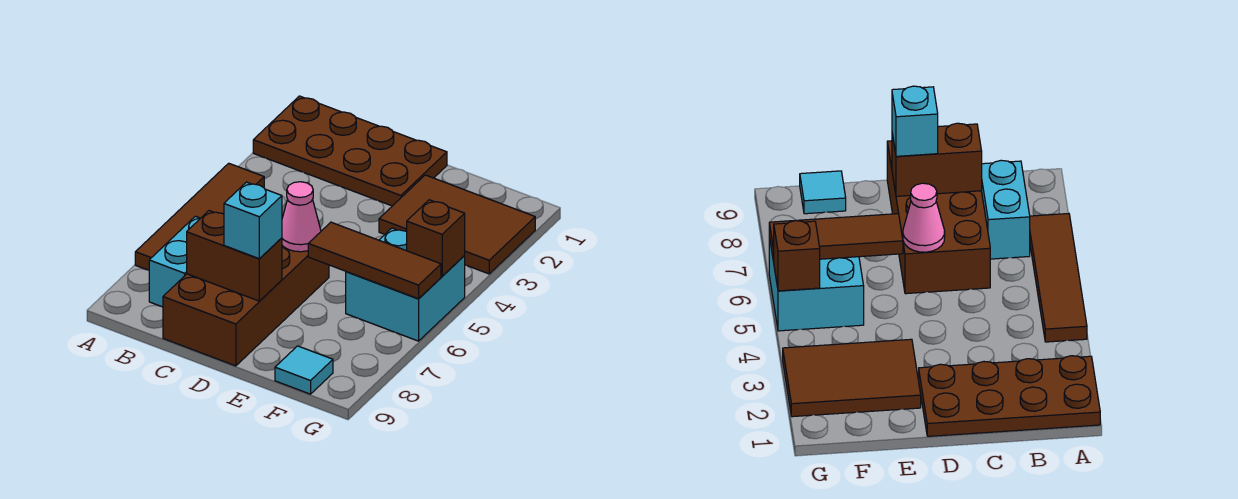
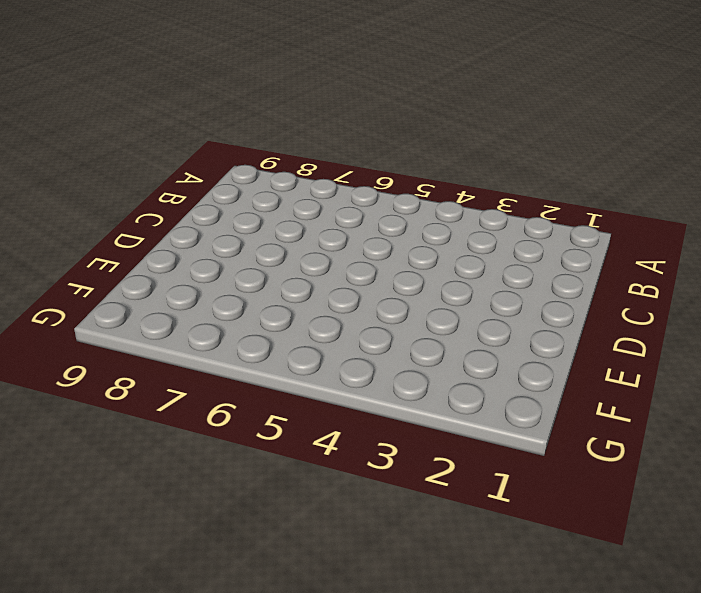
none -> brown 2x4 plate [253,96,447,206]
none -> brown 1x4 tile [135,163,264,270]
none -> cyan 1x2 brick [149,216,200,307]

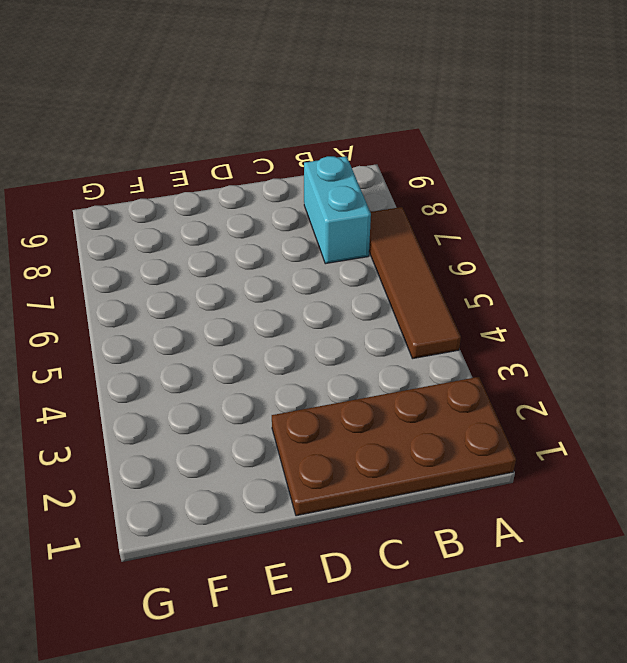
none -> brown 2x4 brick [163,246,329,366]
none -> brown 2x3 tile [379,175,535,274]
none -> cyan 2x2 brick [346,228,465,341]

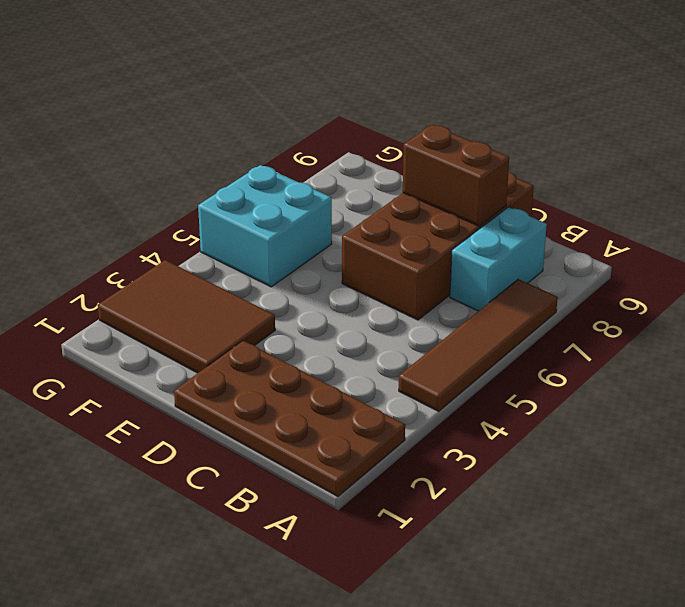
none -> cyan 1x1 tile [275,346,333,394]
none -> pink 1x1 cone [282,182,321,252]
none -> brown 1x3 tile [308,222,441,299]

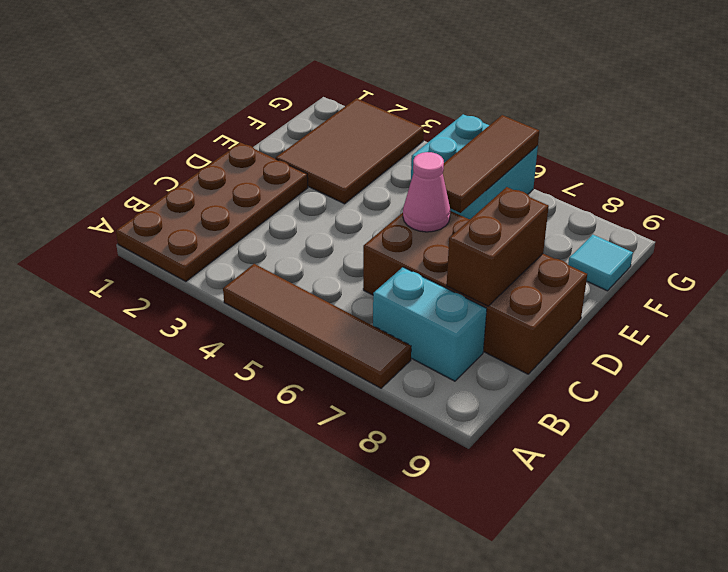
none -> brown 1x1 brick [407,200,465,276]
none -> cyan 1x1 brick [224,182,282,259]

